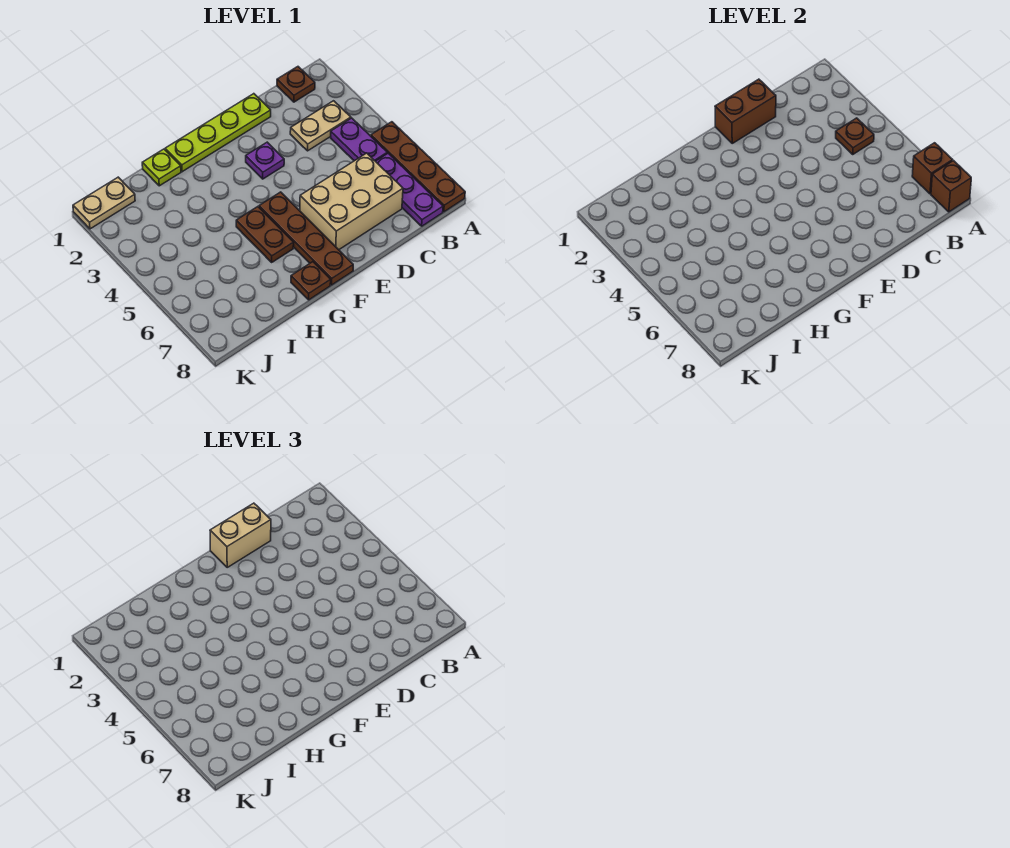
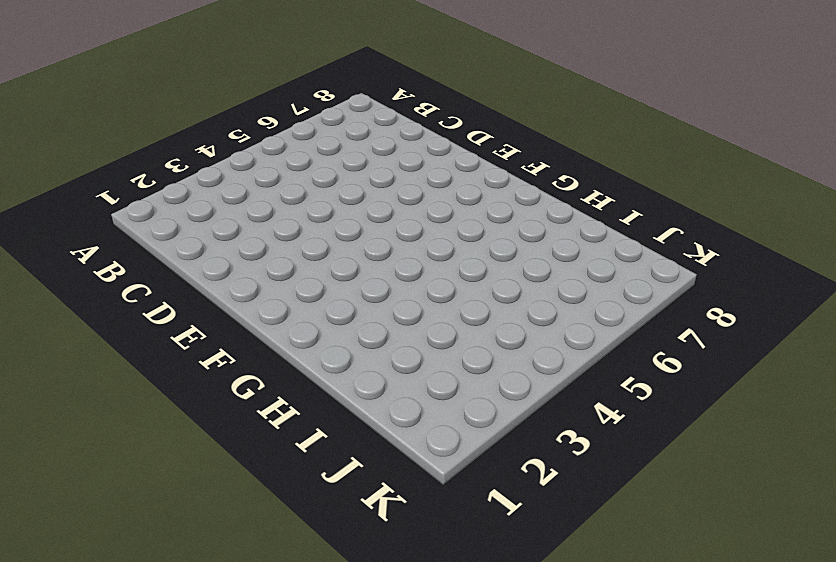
none -> brown 1x4 plate [371,122,465,212]
none -> brown 1x1 plate [277,67,315,102]
none -> tan 1x2 plate [290,101,351,151]

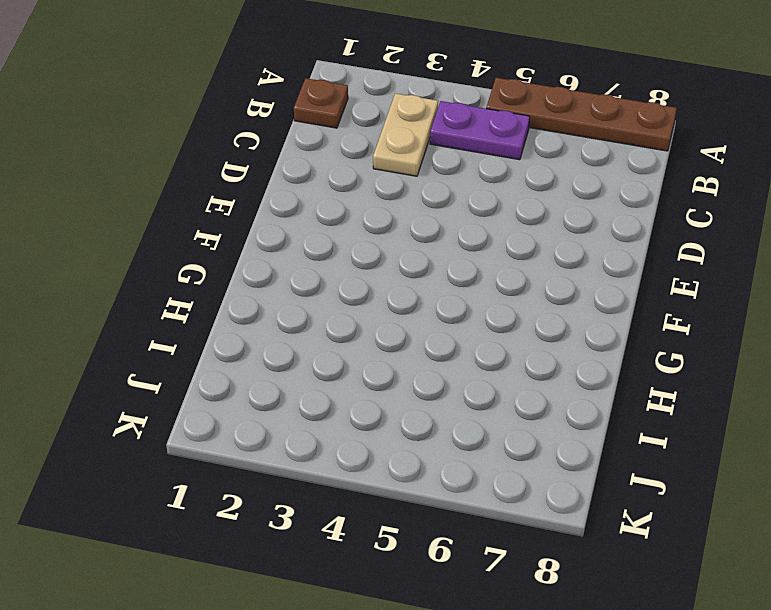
none -> purple 1x3 plate [376,153,443,226]
none -> tan 2x3 brick [300,153,403,250]
none -> lime 1x4 plate [165,94,271,172]

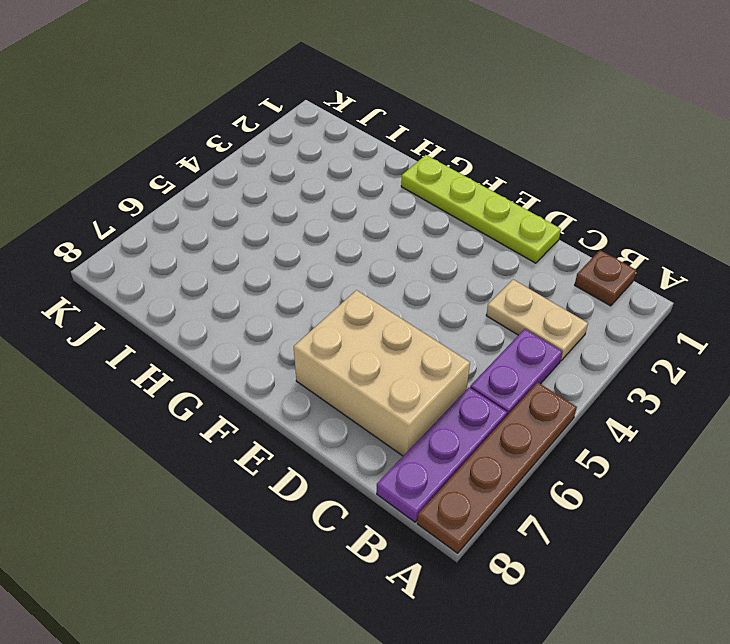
none -> purple 1x1 plate [246,142,284,179]
none -> brown 1x4 plate [259,192,353,285]
none -> brown 1x2 plate [236,207,294,262]

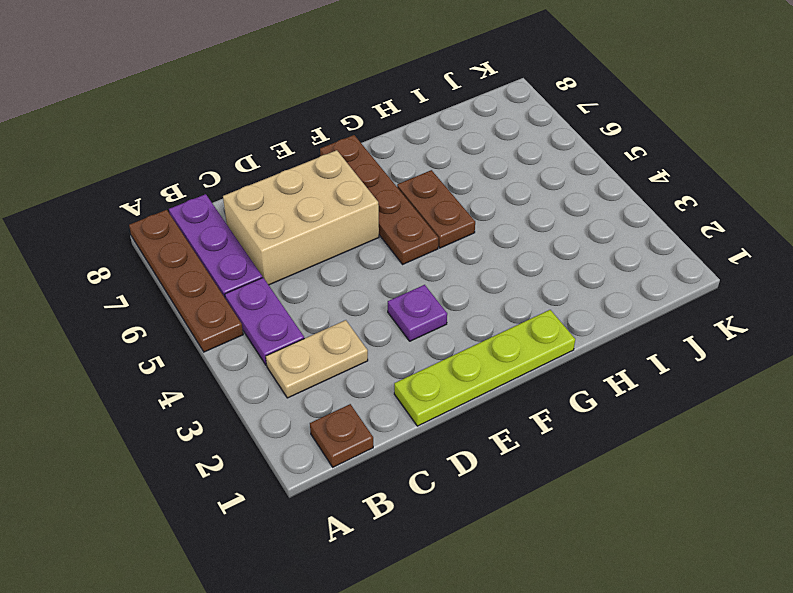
none -> brown 1x1 plate [291,262,331,300]
none -> lime 1x1 plate [142,149,181,186]
none -> tan 1x2 plate [73,177,135,229]

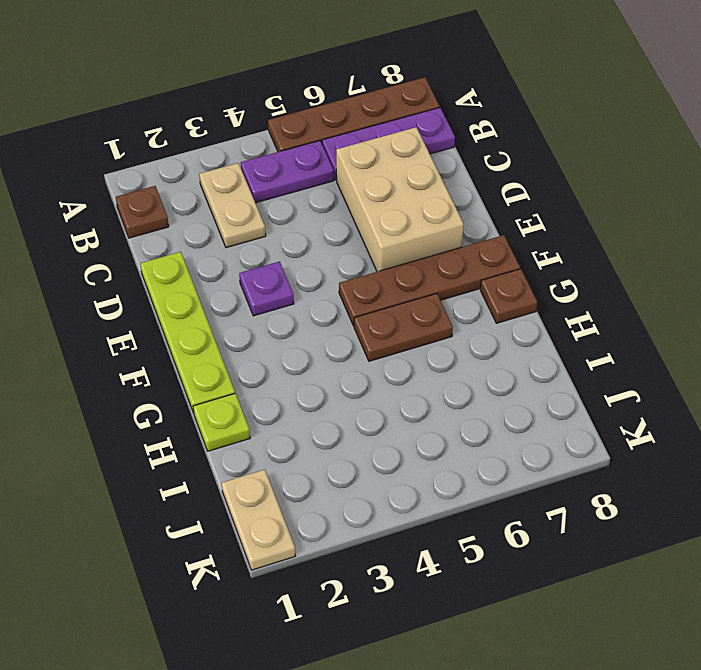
none -> brown 1x1 brick [912,143,953,194]
none -> brown 1x1 brick [931,161,971,212]
none -> brown 1x1 plate [836,118,874,154]

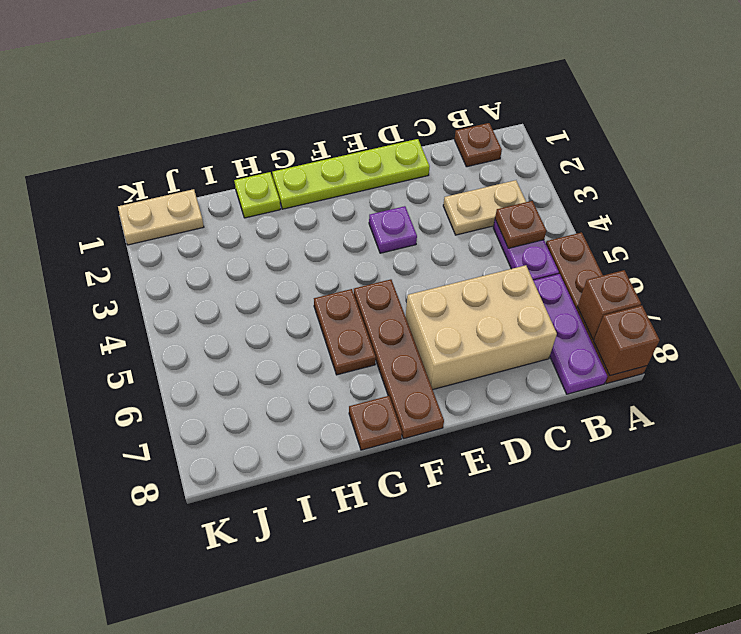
none -> brown 1x2 brick [715,79,776,143]
none -> tan 1x2 brick [210,503,271,567]

